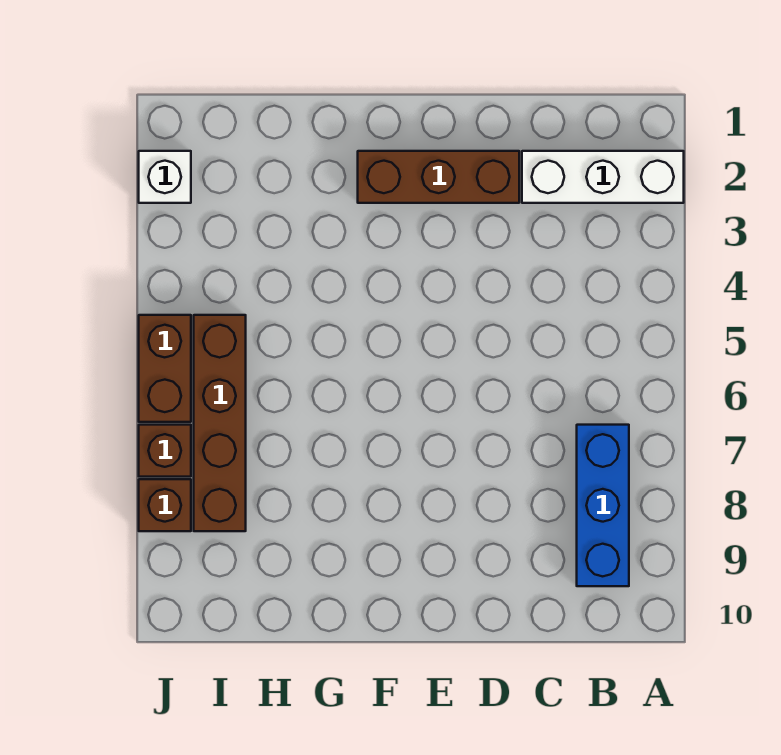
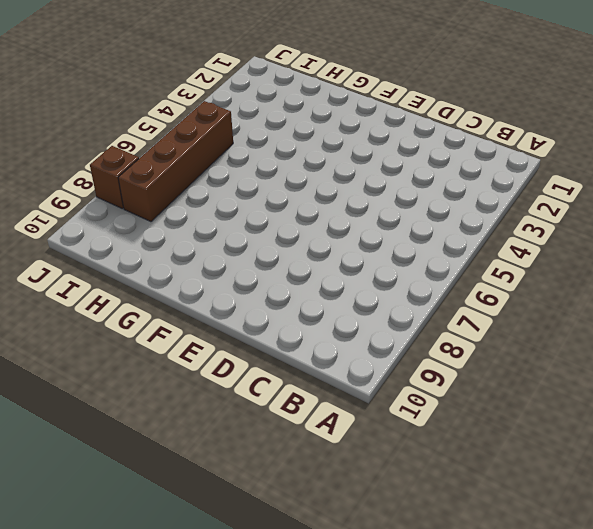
none -> white 1x3 brick [522,151,684,203]
none -> blue 1x3 brick [577,425,629,586]

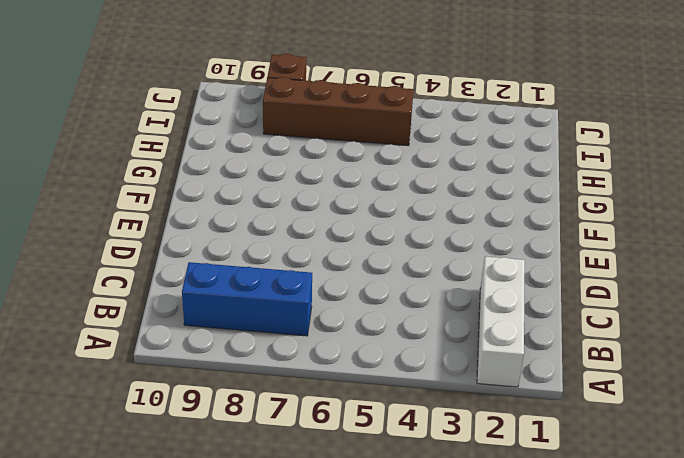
none -> brown 1x3 brick [358,151,519,203]
none -> white 1x1 brick [139,151,191,203]

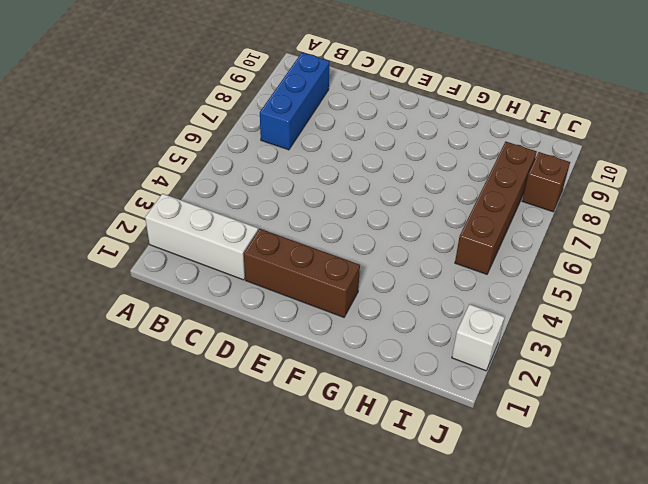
none -> brown 1x2 brick [139,315,191,422]
none -> brown 1x1 brick [139,425,191,477]

